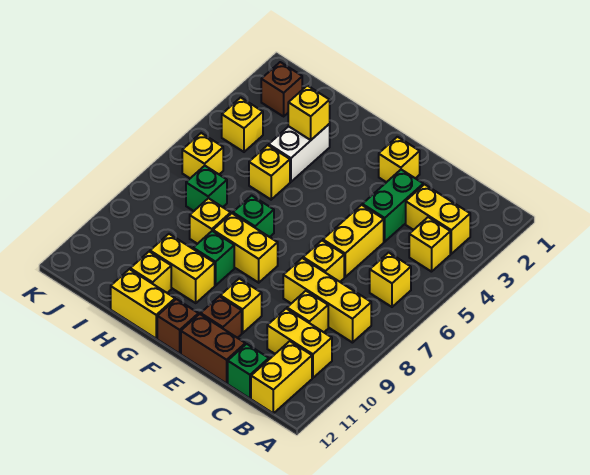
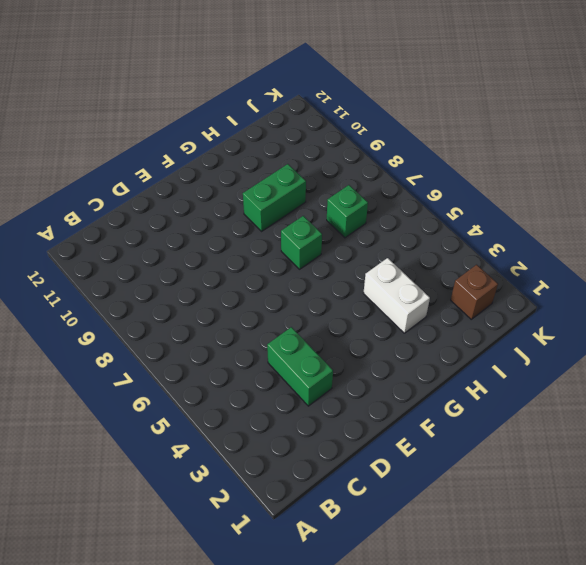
green 1x2 brick [243,164,306,231] -> green 1x1 brick [193,231,234,285]
none -> yellow 1x2 brick [406,184,470,254]
none -> yellow 1x1 brick [409,217,450,272]
none -> yellow 1x1 brick [370,253,411,307]
none -> yellow 1x3 brick [283,258,371,343]

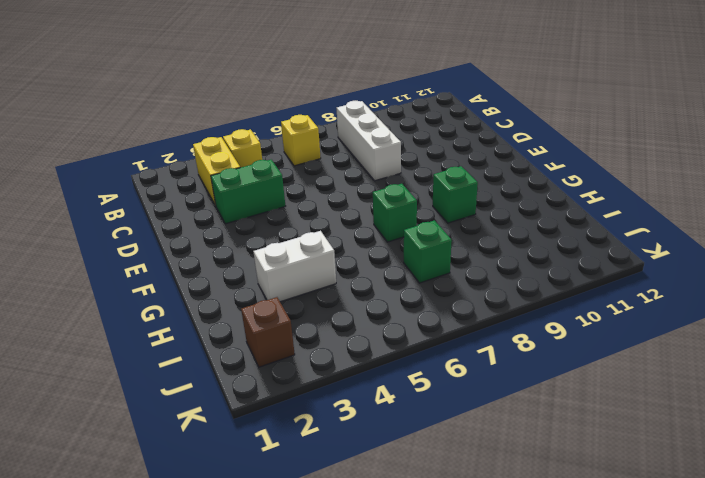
white 1x3 brick [336,101,401,181] -> yellow 1x3 brick [283,258,371,343]
none -> yellow 1x2 brick [267,309,332,378]
none -> yellow 1x2 brick [251,341,312,413]
none -> yellow 1x1 brick [287,291,328,332]
none -> green 1x1 brick [228,344,269,398]

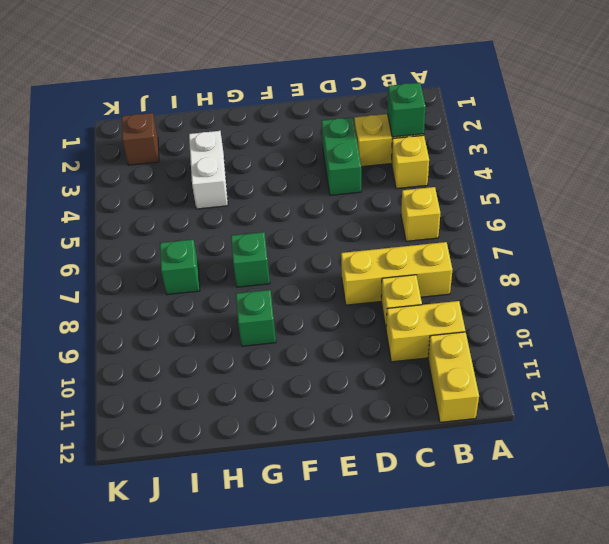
green 1x1 brick [388,83,426,137] -> green 1x1 brick moved to [228,344,269,398]
none -> yellow 1x2 brick [323,205,384,277]
none -> yellow 1x1 brick [303,241,344,282]
none -> brown 1x2 brick [181,314,245,383]
none -> yellow 1x1 brick [379,137,420,182]

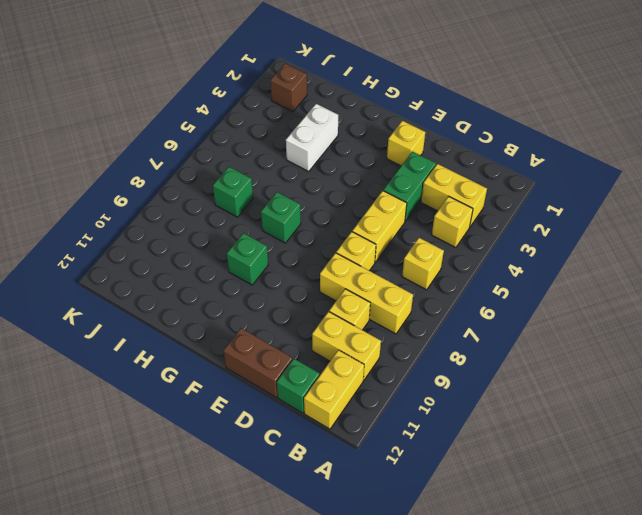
none -> yellow 1x1 brick [220,279,262,333]
none -> brown 1x1 brick [201,296,242,338]
none -> yellow 1x2 brick [213,213,278,283]
none -> brown 1x1 brick [157,299,199,353]

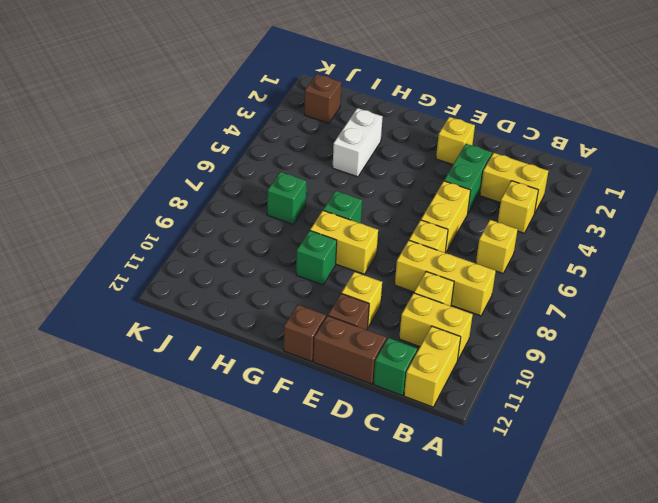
none -> yellow 1x2 brick [150,234,215,303]
none -> yellow 1x2 brick [111,269,175,338]
none -> yellow 1x1 brick [249,145,290,200]
none -> yellow 1x1 brick [190,198,231,244]

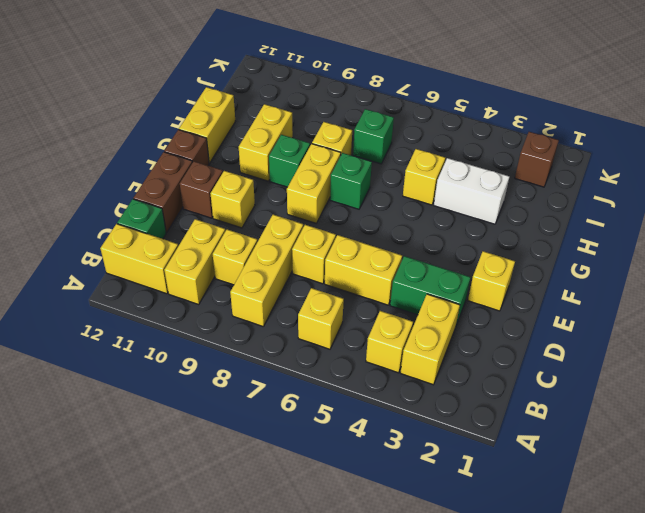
none -> yellow 1x1 brick [130,252,171,293]
none -> yellow 1x1 brick [222,97,263,152]
none -> yellow 1x1 brick [182,133,223,178]
none -> yellow 1x1 brick [288,86,330,140]

